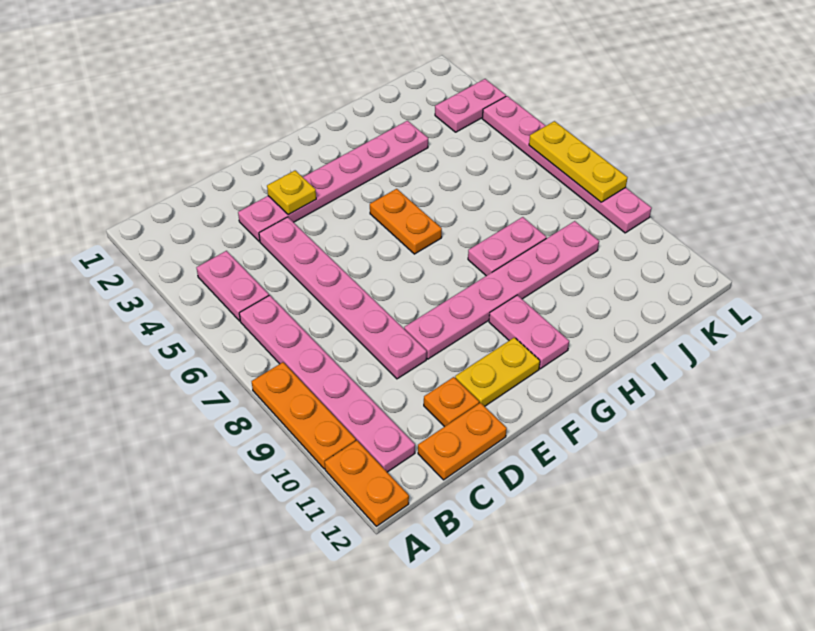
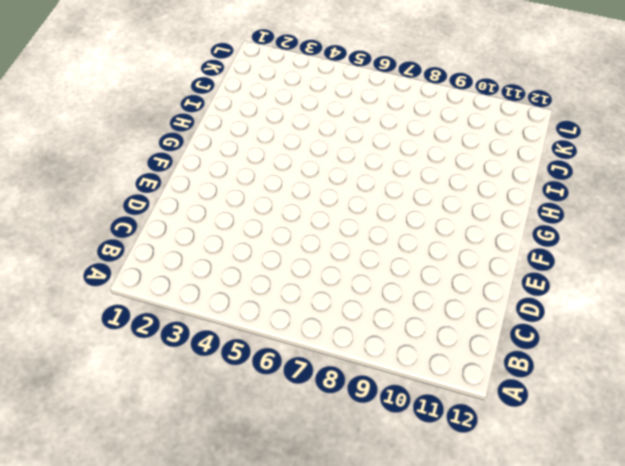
none -> orange 1x3 plate [252,362,356,469]
none -> orange 1x2 plate [325,440,409,526]
none -> pink 1x2 plate [197,251,269,321]

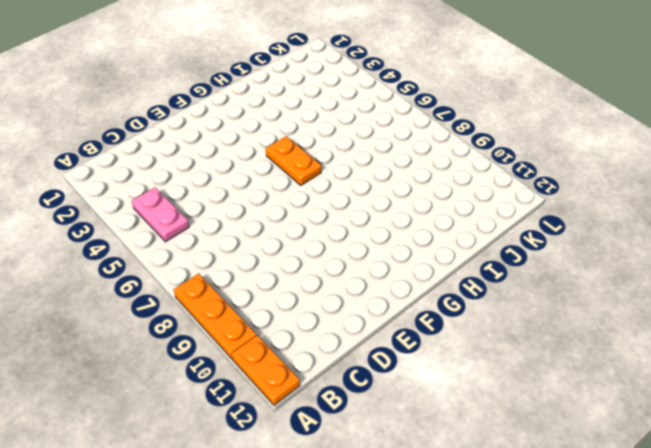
none -> pink 1x6 plate [239,295,415,472]
none -> orange 1x2 plate [418,403,507,480]
none -> pink 1x6 plate [238,121,428,241]

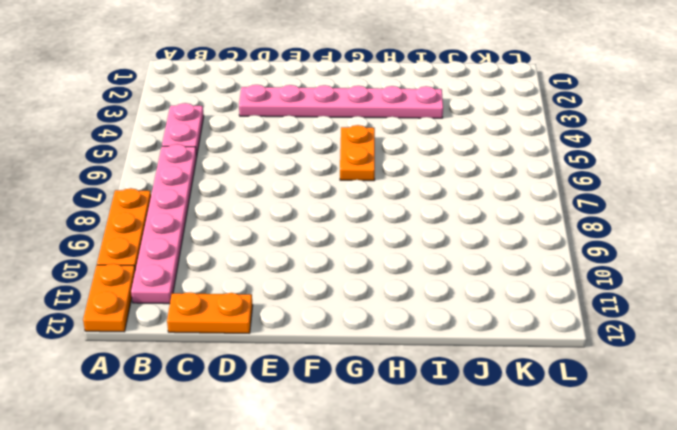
none -> pink 1x6 plate [259,217,427,379]
none -> orange 1x1 plate [424,377,479,427]
none -> pink 1x6 plate [404,221,599,359]

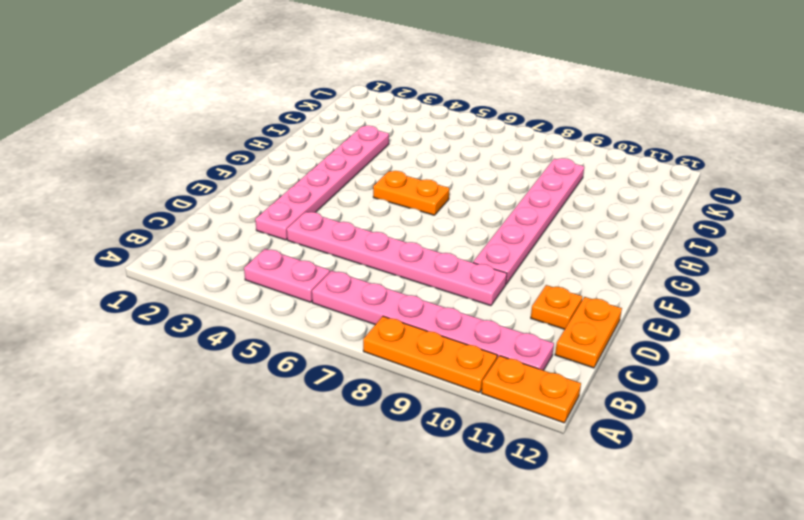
none -> yellow 1x2 plate [455,337,540,406]
none -> pink 1x2 plate [489,295,569,369]
none -> pink 1x2 plate [468,217,546,276]

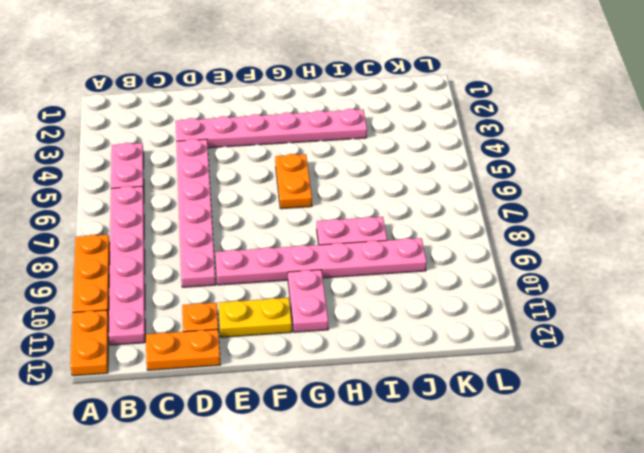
none -> pink 1x2 plate [435,79,506,132]
none -> pink 1x6 plate [482,96,652,233]
none -> yellow 1x1 plate [267,171,316,215]

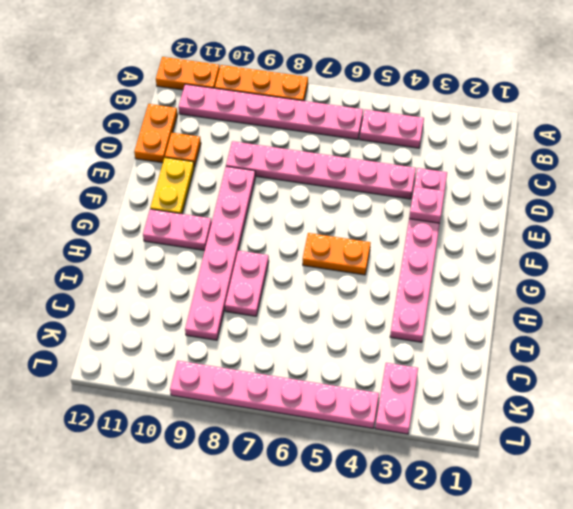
pink 1x1 plate [409,187,445,223] -> yellow 1x1 plate [267,171,316,215]
none -> yellow 1x3 plate [529,121,628,202]

